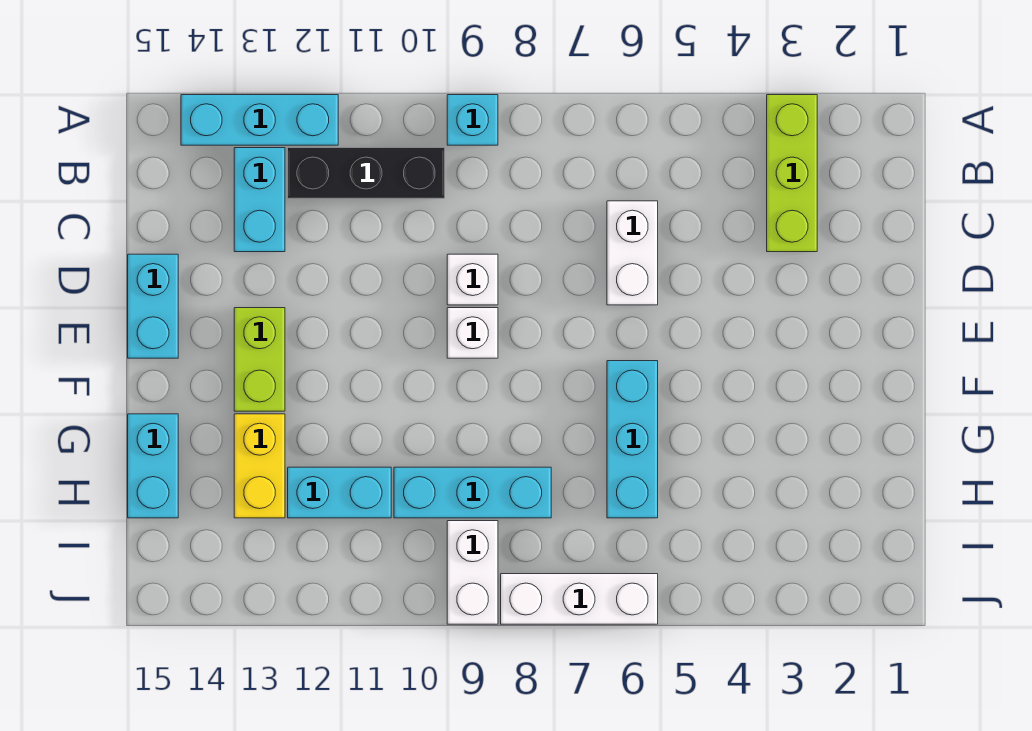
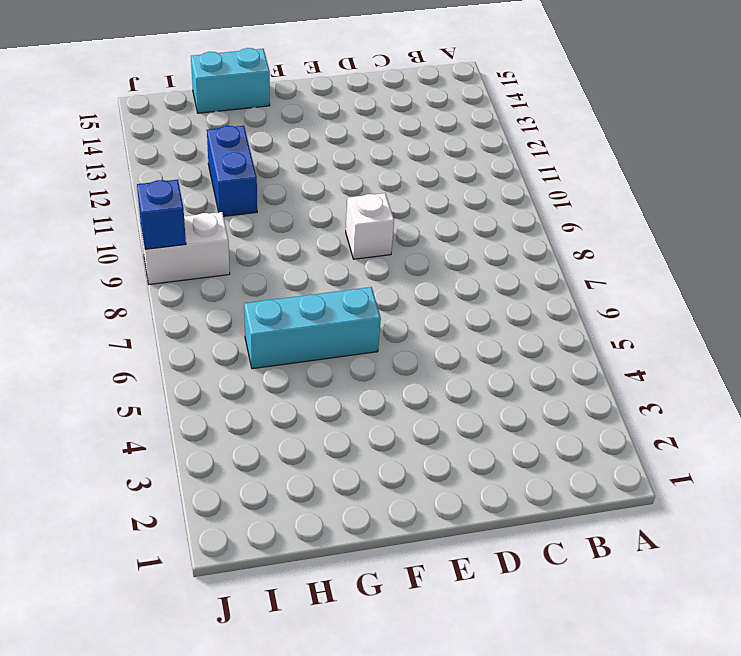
blue 1x2 brick [207,126,257,216] -> cyan 1x2 brick [288,467,391,518]
blue 1x1 brick [137,180,186,249] -> none
none -> lime 1x3 brick [767,95,817,252]
none -> cyan 1x1 brick [447,95,498,145]
none -> cyan 1x3 brick [181,95,338,145]

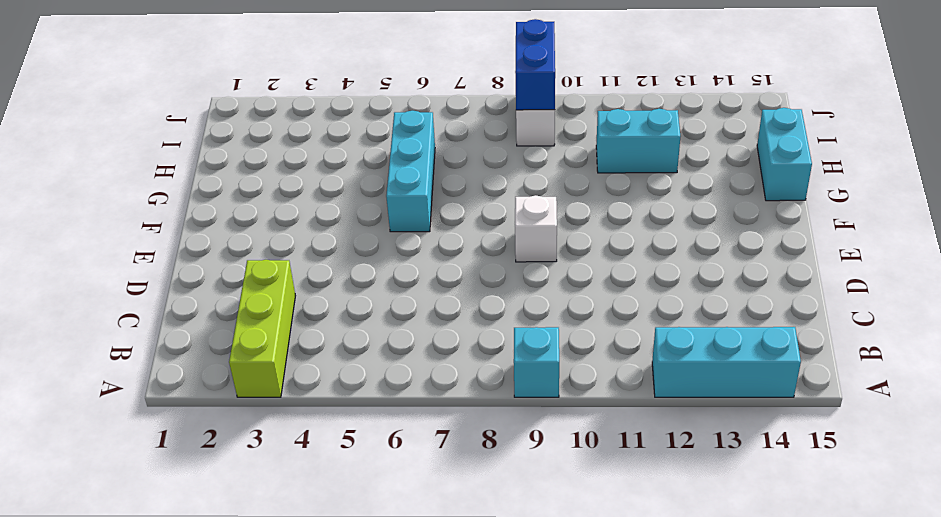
blue 1x2 brick [515,19,555,110] -> none
none -> black 1x3 brick [288,148,445,198]
none -> cyan 1x2 brick [234,148,285,252]
none -> white 1x2 brick [607,201,658,305]

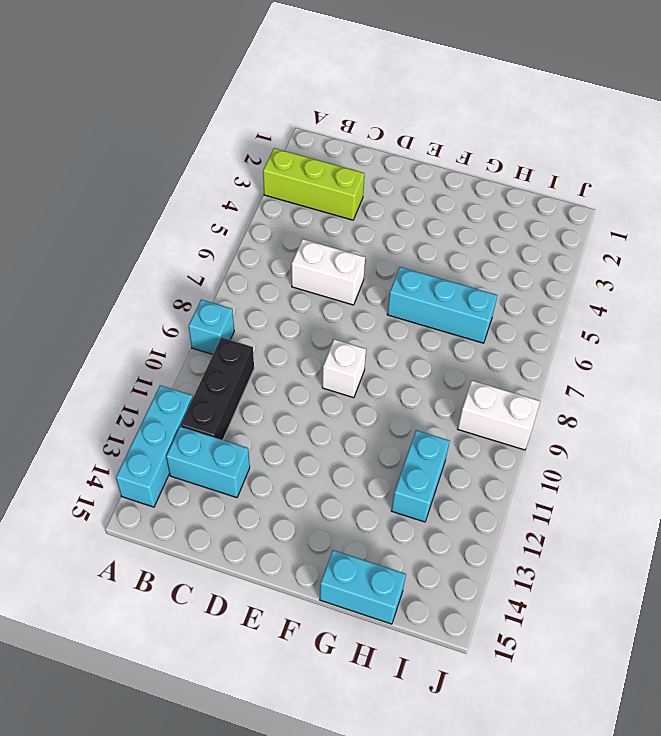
none -> white 1x1 brick [447,254,498,305]
none -> cyan 1x2 brick [128,254,178,358]
none -> lime 1x2 brick [234,308,285,411]

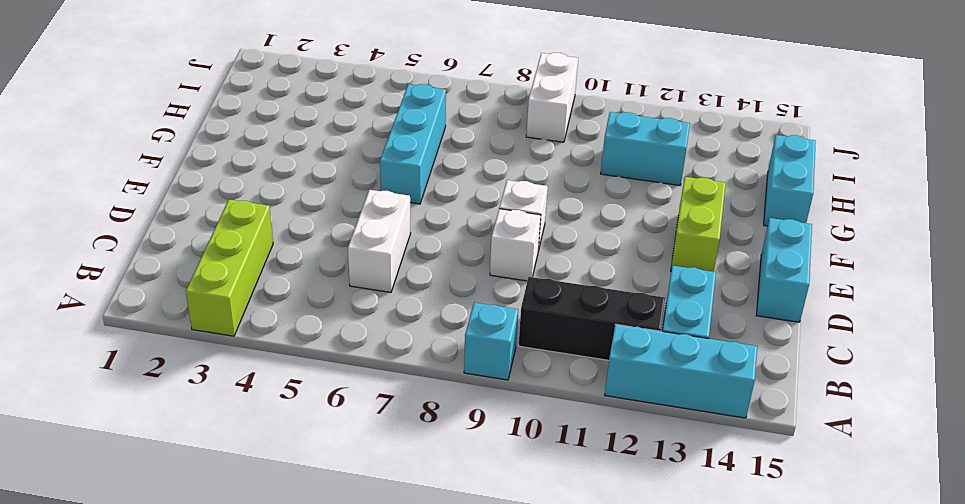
none -> yellow 1x2 brick [234,414,285,518]
none -> cyan 1x3 brick [394,467,551,518]
none -> white 1x3 brick [501,574,658,624]

